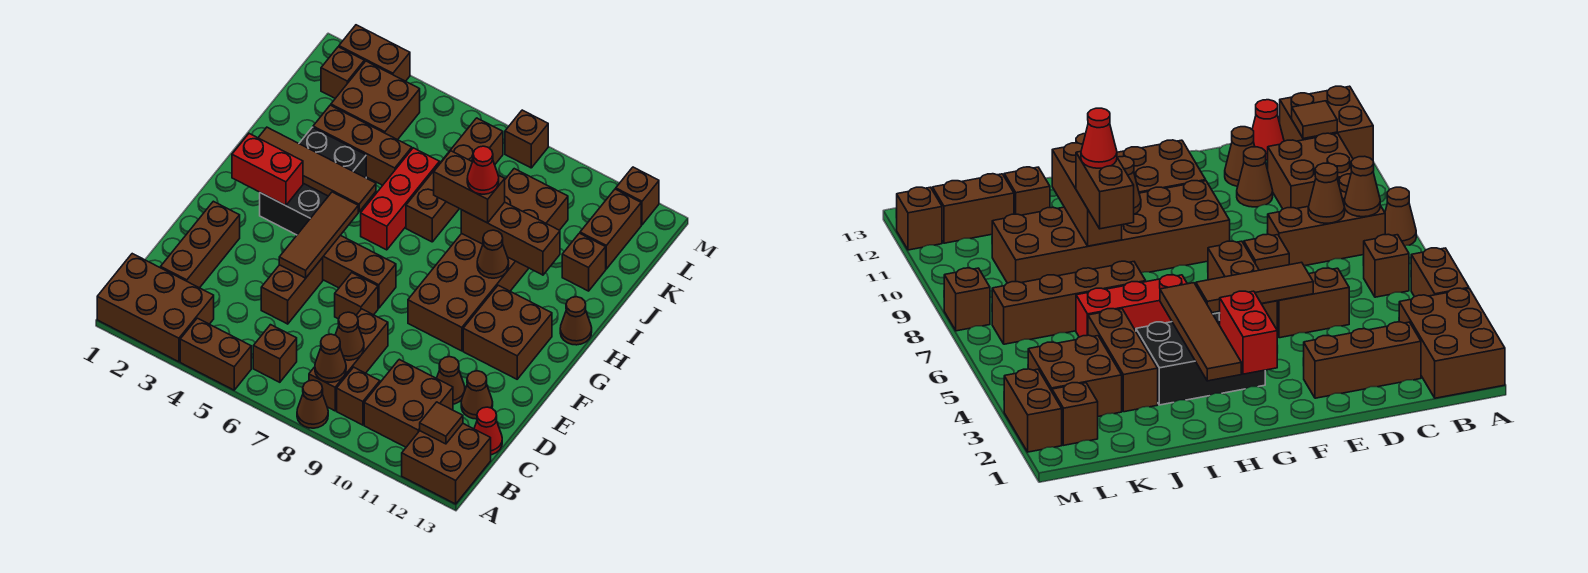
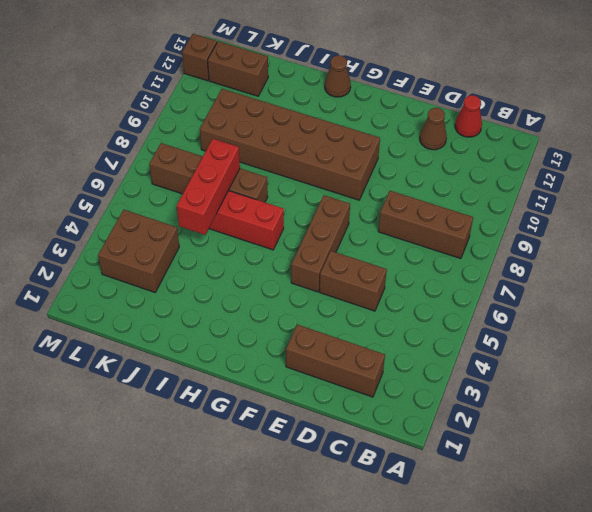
red 1x3 brick [177,139,240,235] -> none
none -> brown 2x3 brick [97,254,214,362]
none -> brown 1x2 brick [180,318,251,390]
none -> brown 1x1 cone [297,380,328,428]
none -> brown 2x2 brick [402,424,491,504]

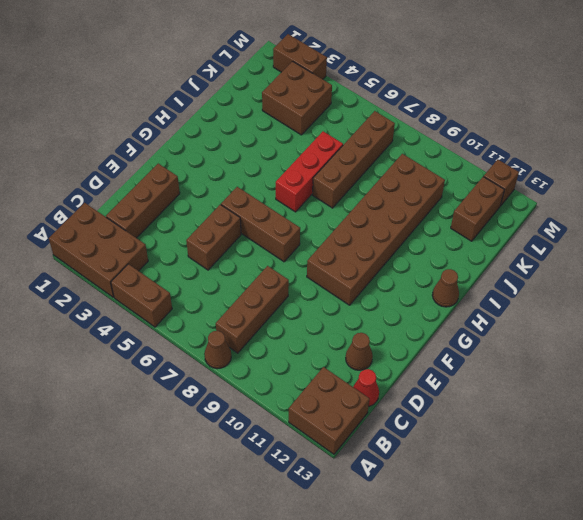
none -> brown 1x1 brick [253,325,297,382]
none -> brown 1x1 brick [337,367,380,425]
none -> brown 2x2 brick [364,359,453,447]
none -> brown 1x1 cone [437,357,465,404]

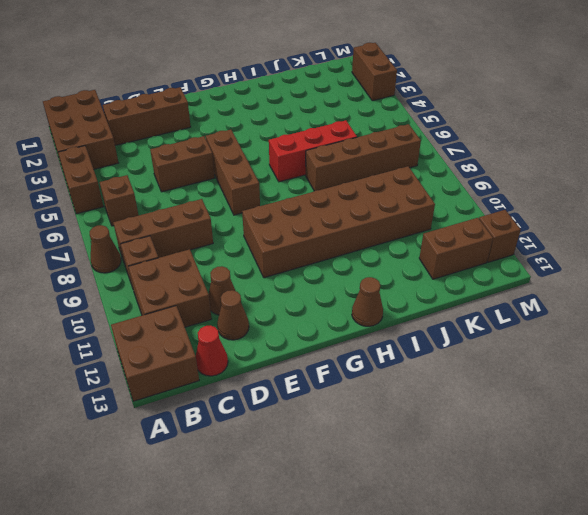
none -> brown 1x1 brick [335,273,378,319]
none -> brown 2x2 brick [463,285,552,379]
none -> black 2x3 brick [260,127,366,235]
none -> brown 1x3 brick [313,105,412,185]

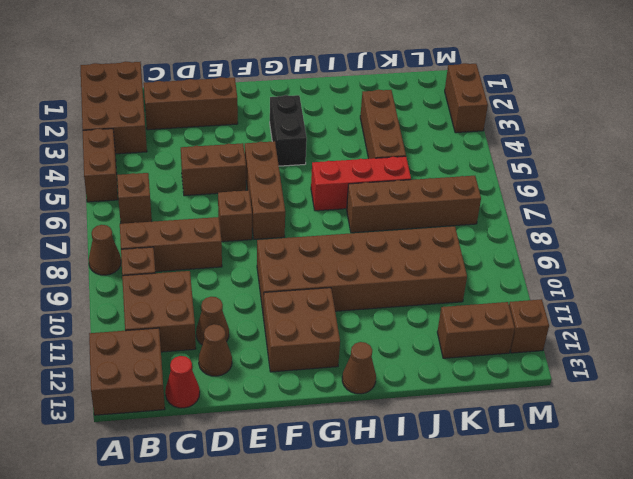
black 1x2 brick [270,95,307,166] -> black 2x3 brick [260,127,366,235]
none -> brown 1x1 brick [562,233,606,291]
none -> brown 2x2 brick [331,61,420,140]
none -> brown 1x1 brick [321,47,364,98]
none -> brown 1x1 brick [505,110,548,168]

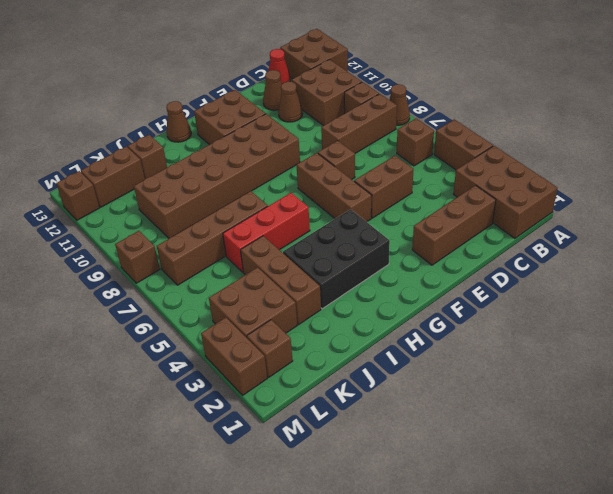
none -> brown 1x1 cone [315,334,346,382]
none -> brown 1x1 tile [420,402,463,444]
none -> brown 1x1 cone [335,312,364,360]
none -> brown 1x3 tile [279,192,358,278]

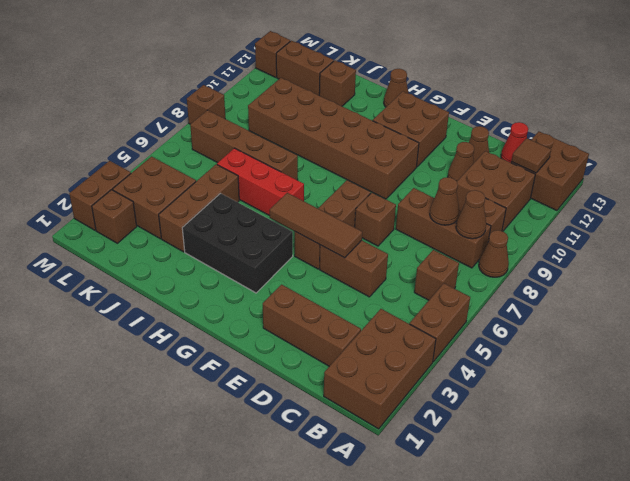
none -> red 1x2 brick [232,134,303,206]
none -> brown 1x4 tile [258,127,376,212]
none -> brown 1x1 cone [477,230,509,278]
none -> brown 1x3 brick [461,202,560,275]

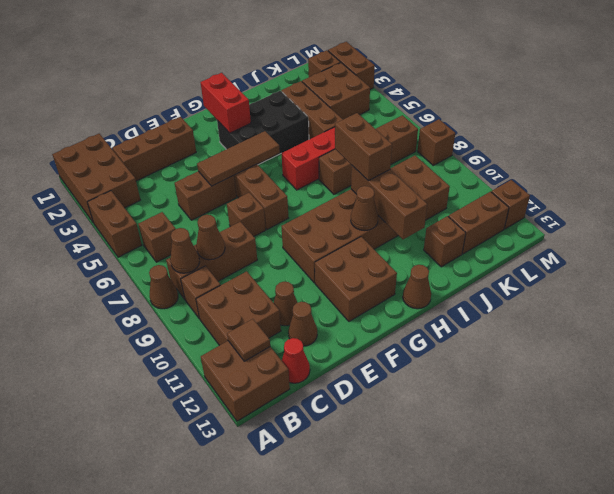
none -> brown 1x4 tile [258,127,376,212]
none -> red 1x1 cone [467,146,499,194]

